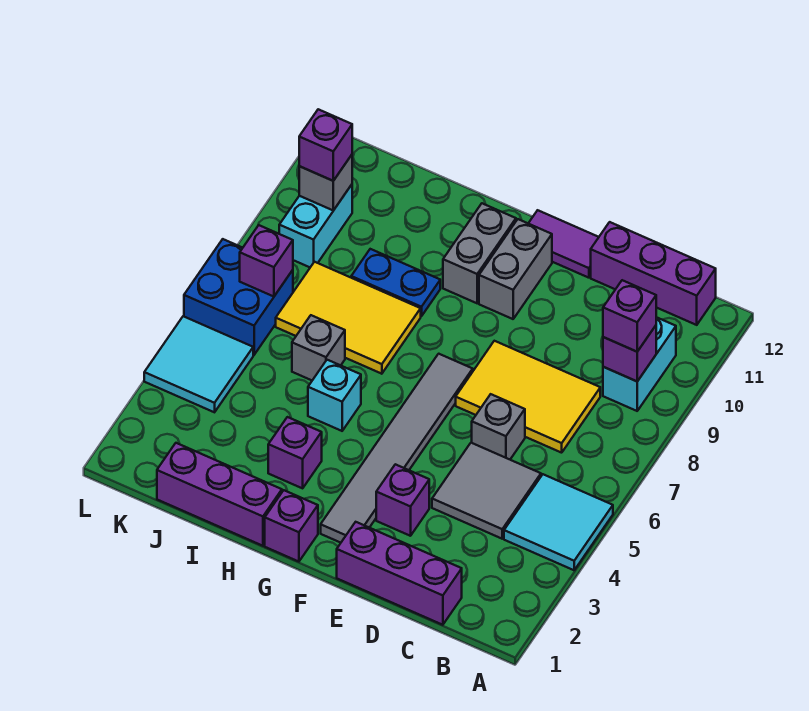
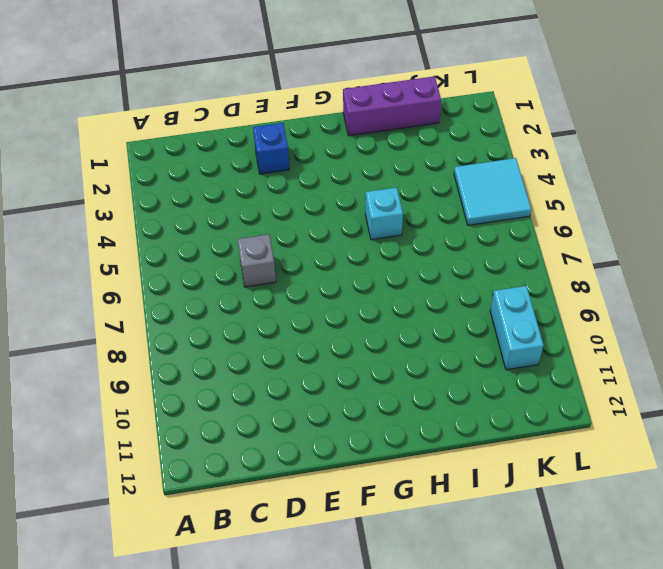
blue 1x1 brick [253,123,289,174] -> none
none -> cyan 2x2 tile [504,474,613,570]
none -> cyan 1x2 brick [603,317,676,411]
none -> purple 1x3 brick [591,222,716,325]

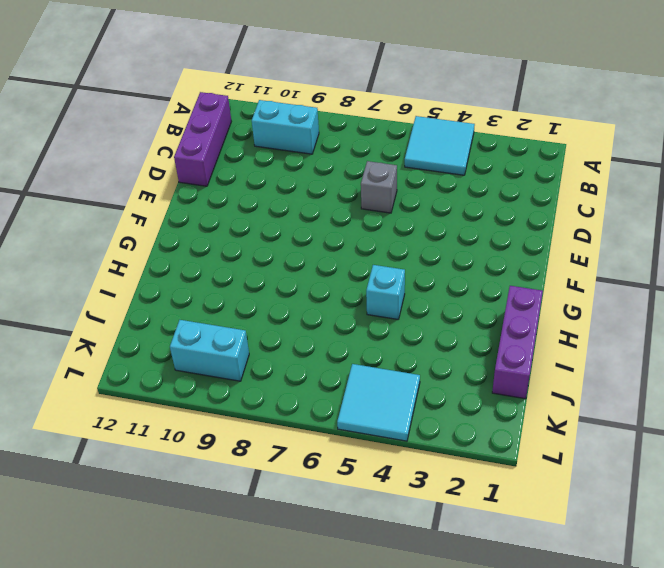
none -> purple 1x3 brick [337,522,462,625]
none -> grey 2x2 tile [432,443,541,539]
none -> yellow 2x3 tile [456,341,600,453]

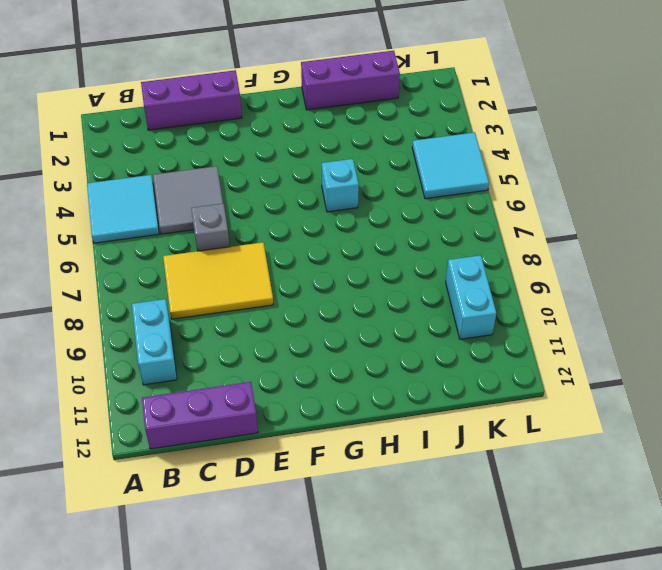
none -> purple 1x1 brick [376,464,429,536]
none -> purple 1x2 tile [528,210,599,278]
none -> grey 1x6 tile [321,354,473,543]

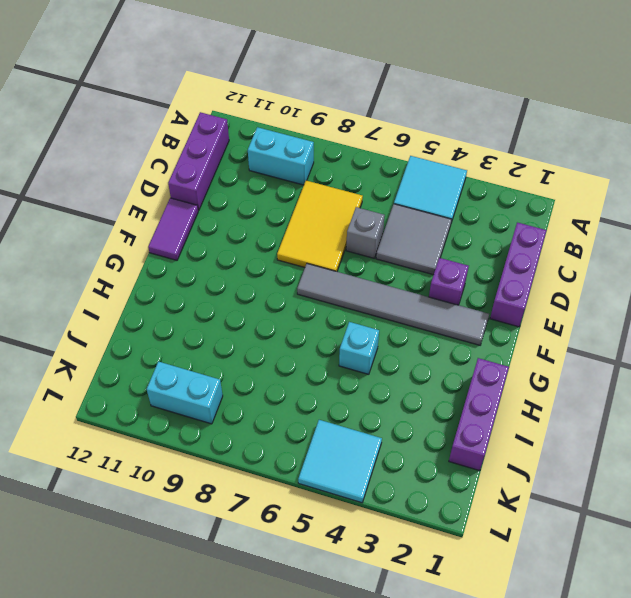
none -> grey 1x2 brick [479,219,552,319]
none -> purple 1x1 brick [265,490,318,562]
none -> grey 1x2 brick [443,203,516,303]

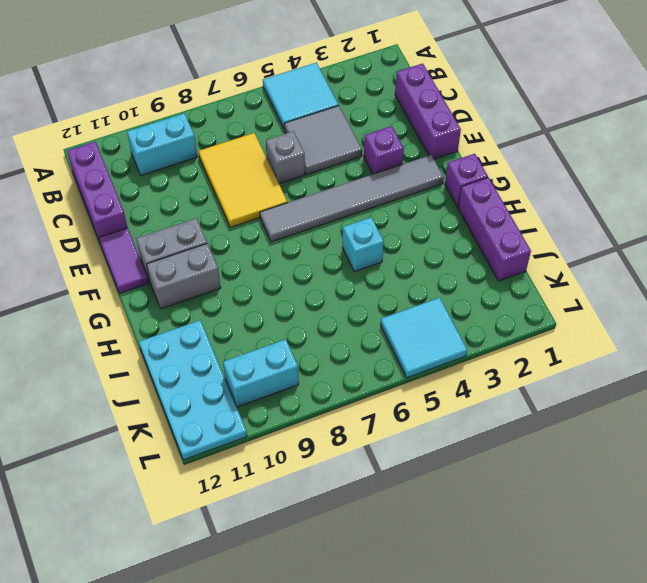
cyan 2x4 plate [139,320,247,460] -> none
none -> purple 1x1 brick [268,417,322,488]
none -> yellow 2x3 tile [276,262,421,374]
none -> blue 1x2 plate [351,249,440,316]

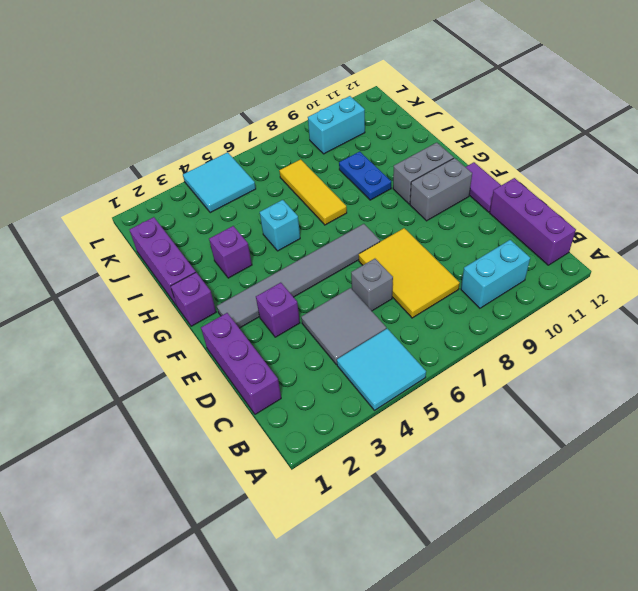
yellow 1x3 tile [279,159,347,225] -> yellow 2x3 tile [276,262,421,374]
none -> grey 1x1 brick [292,315,345,380]
none -> blue 2x2 brick [184,239,293,355]
none -> purple 1x1 brick [603,326,656,381]

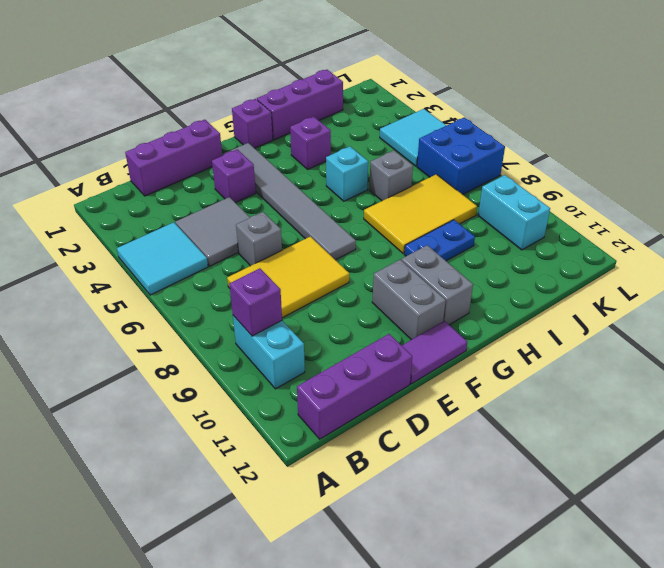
none -> purple 1x1 brick [240,225,293,297]
none -> grey 1x1 brick [299,155,352,210]
none -> purple 1x1 brick [603,280,656,352]

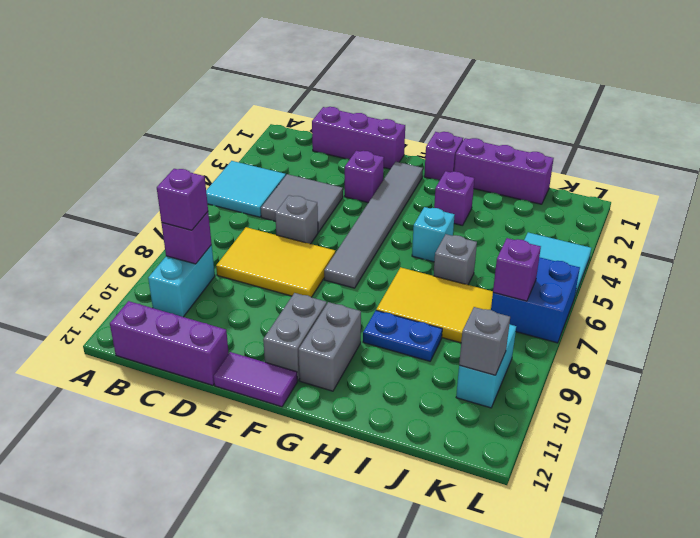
none -> purple 1x1 brick [299,109,352,181]

